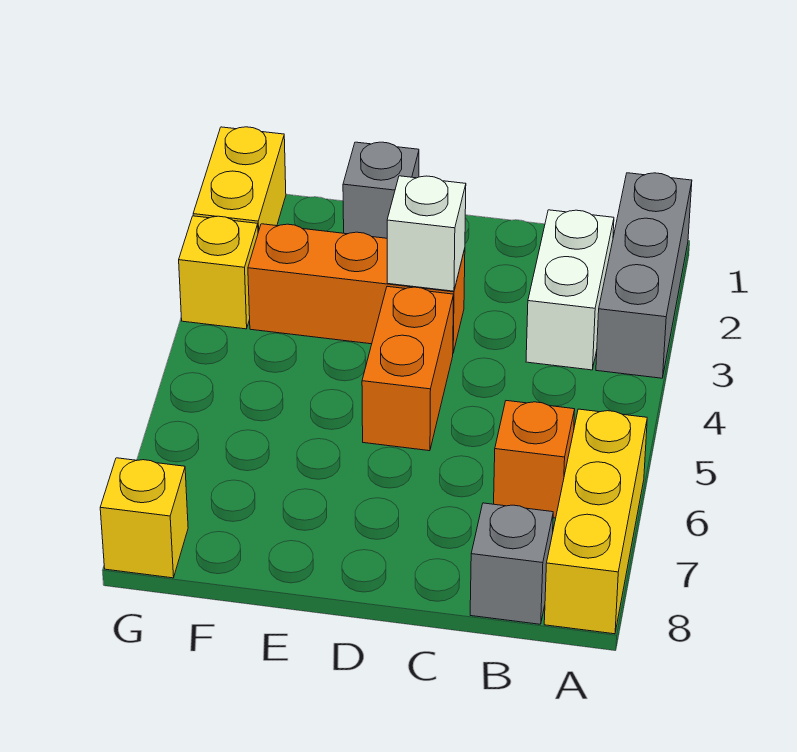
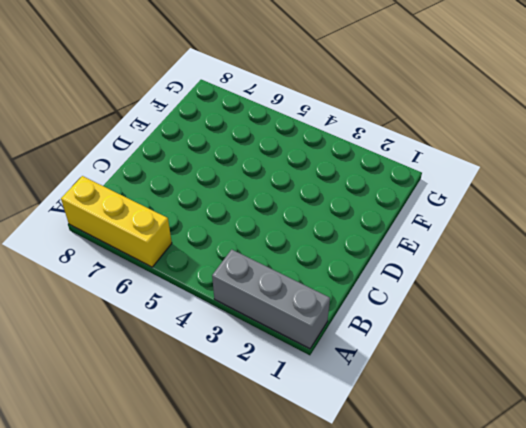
none -> white 1x2 brick [526,210,614,370]
none -> orange 1x1 brick [494,401,575,518]
none -> grey 1x1 brick [470,503,553,624]

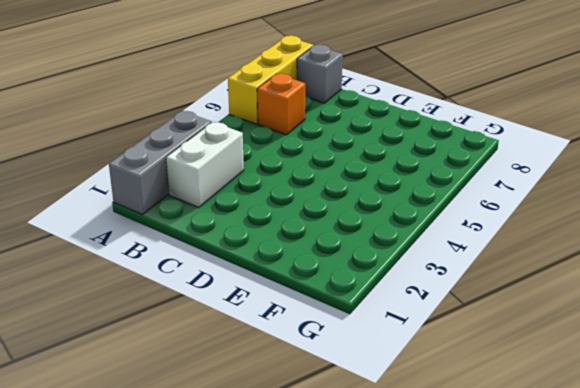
none -> orange 1x3 brick [248,224,465,353]
none -> orange 1x2 brick [362,286,454,451]
none -> grey 1x1 brick [343,142,419,238]

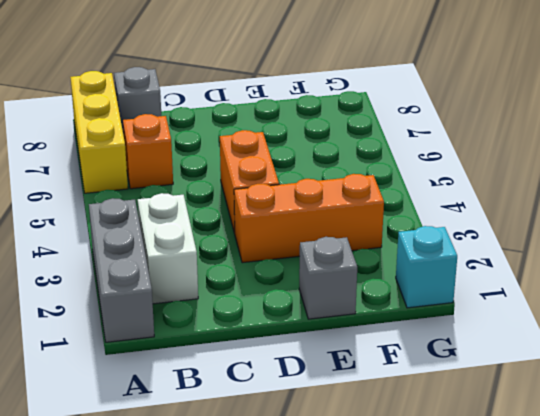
cyan 1x1 brick [396,226,457,308] -> yellow 1x2 brick [193,127,286,232]
none -> yellow 1x1 brick [179,216,258,329]
none -> yellow 1x1 brick [100,458,188,578]
none -> white 1x1 brick [387,176,466,291]

